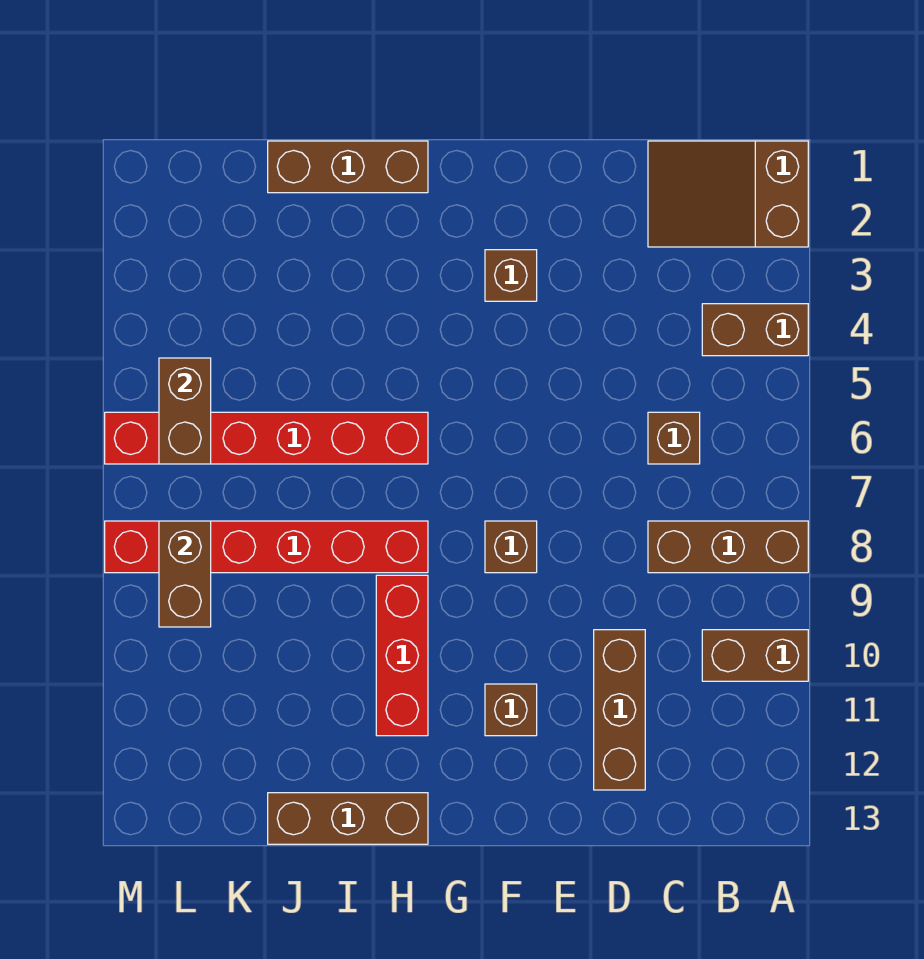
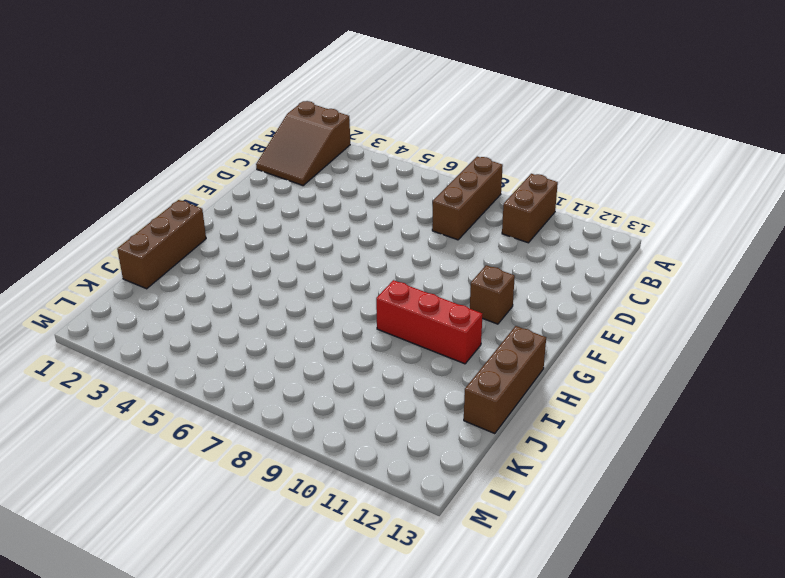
none -> brown 1x2 brick [702,304,808,356]
none -> brown 1x1 brick [648,412,700,464]
none -> brown 1x3 brick [594,630,645,790]

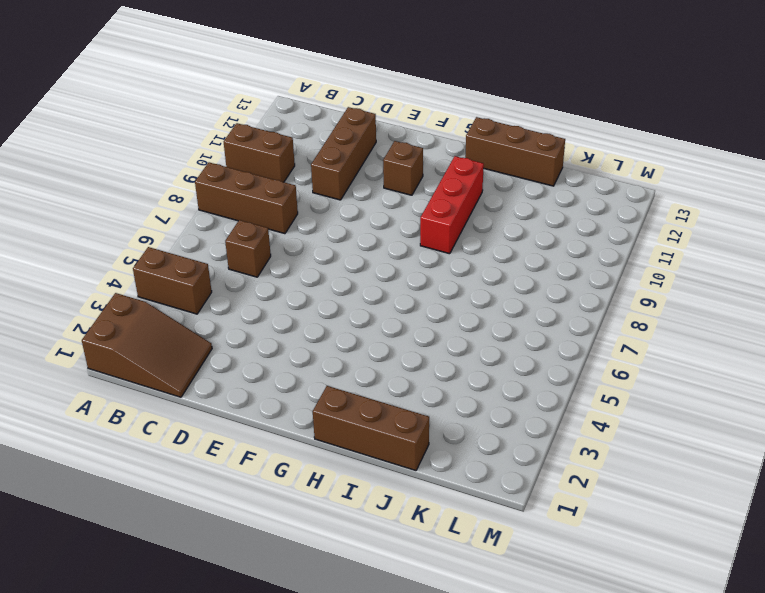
none -> brown 1x1 brick [485,250,537,301]
none -> brown 1x1 brick [485,521,537,573]
none -> red 1x6 brick [105,412,428,464]

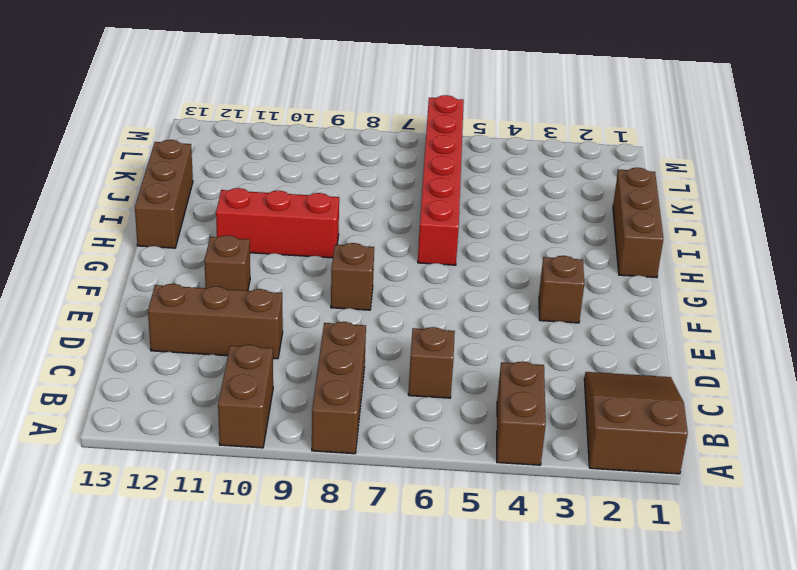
none -> red 1x6 brick [105,521,428,573]
none -> brown 1x2 brick [159,358,211,464]
none -> brown 1x2 brick [159,521,211,627]

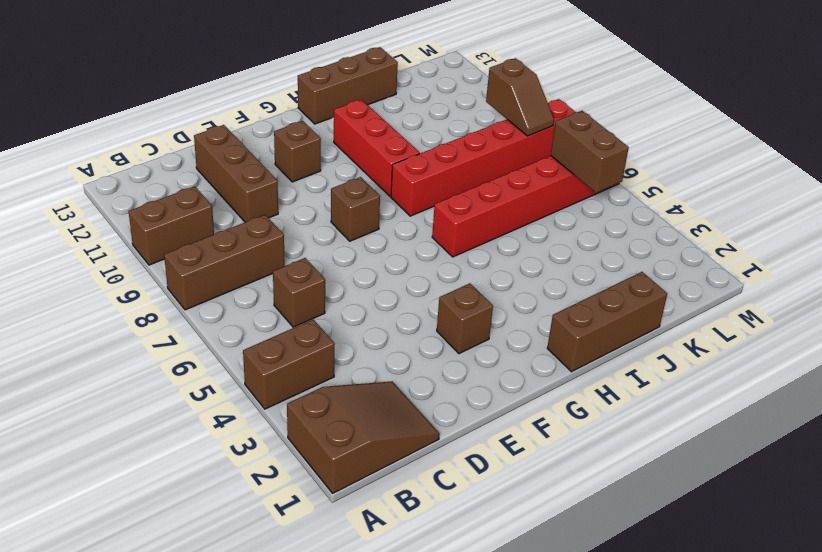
brown 1x2 slope [486,58,554,136] -> brown 1x2 brick [159,521,211,627]

